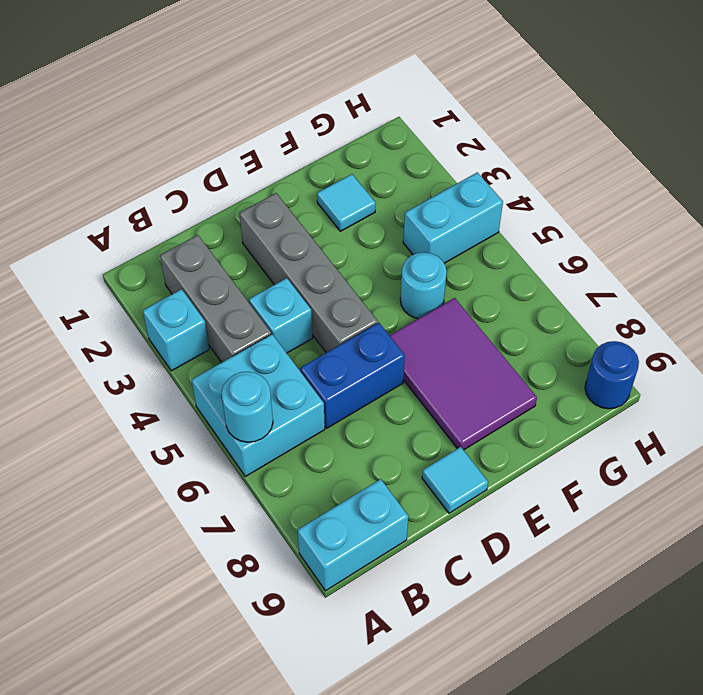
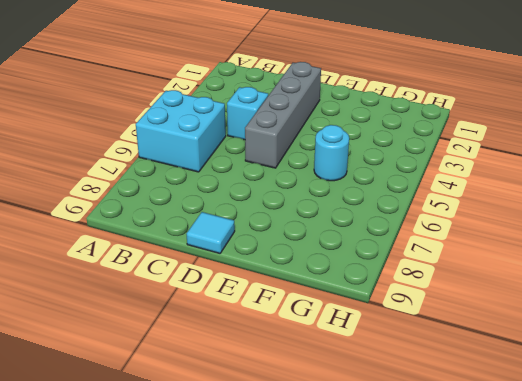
none -> cyan 1x1 brick [143,289,209,371]
none -> cyan 1x2 brick [298,479,408,591]
none -> grey 1x3 brick [160,235,271,363]

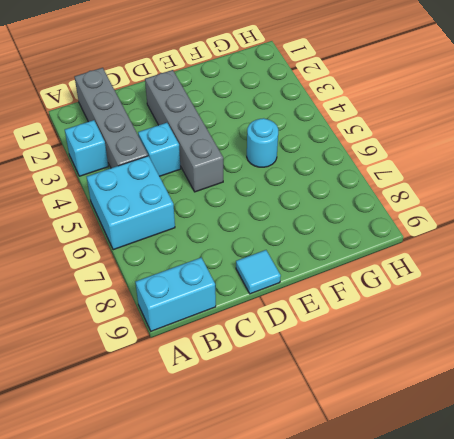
grey 1x4 brick [75,68,148,168] -> grey 1x3 brick [160,235,271,363]
none -> blue 1x2 brick [300,323,405,428]
none -> purple 2x3 tile [389,298,537,450]
none -> cyan 1x1 tile [317,174,376,231]

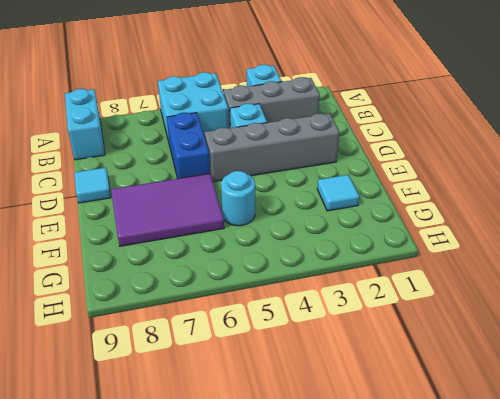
none -> cyan 1x2 brick [403,172,503,263]
none -> blue 1x1 round brick [585,341,639,409]
none -> cyan 1x1 round brick [222,372,273,442]

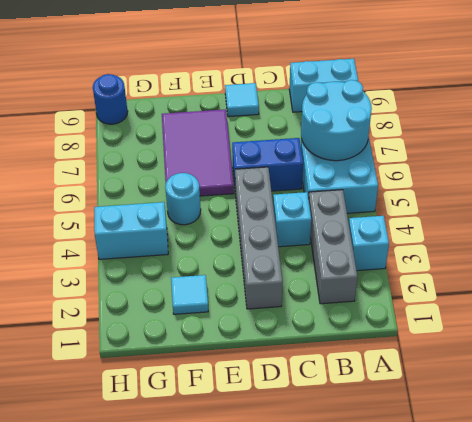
cyan 2x2 round brick [301,80,372,161] -> cyan 1x1 round brick [222,372,273,442]

